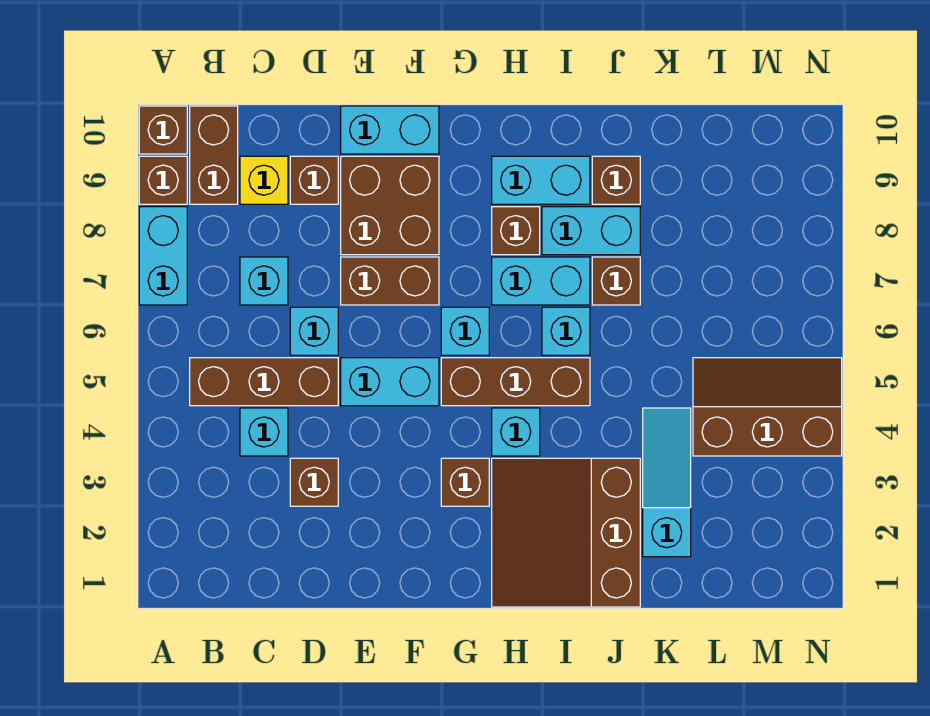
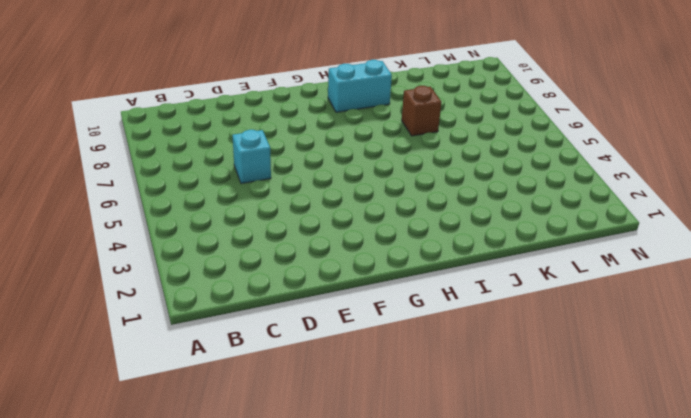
none -> cyan 1x2 brick [139,207,187,305]
none -> brown 1x1 brick [139,156,187,204]
none -> brown 1x1 brick [139,106,187,154]

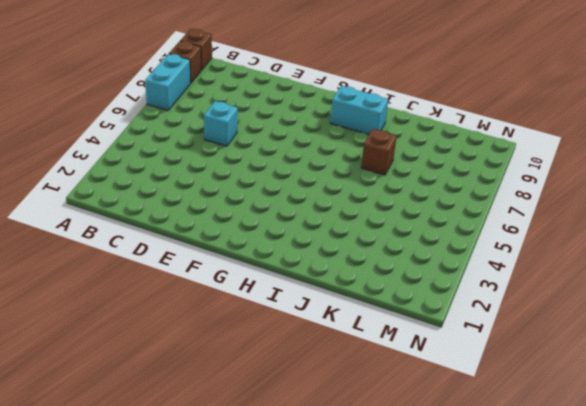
none -> brown 1x3 brick [190,358,338,406]
none -> brown 1x2 brick [190,106,238,204]
none -> cyan 1x1 brick [240,408,288,456]

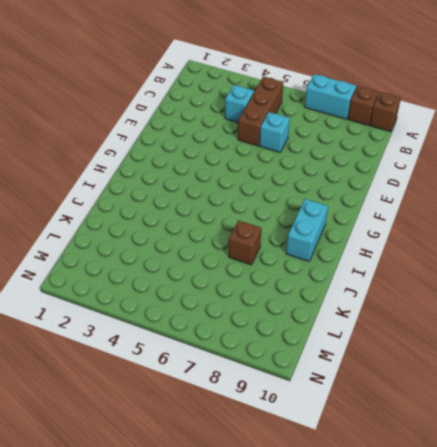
none -> brown 1x2 brick [190,106,238,204]
none -> cyan 1x1 brick [240,257,288,305]
none -> yellow 1x1 brick [240,156,288,204]

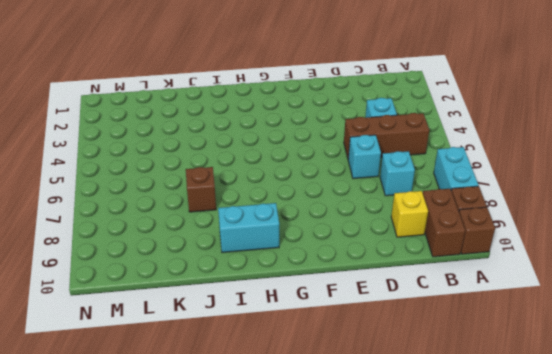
none -> brown 1x1 brick [290,458,338,506]
none -> brown 1x1 brick [290,156,338,204]
none -> cyan 1x2 brick [341,358,439,406]

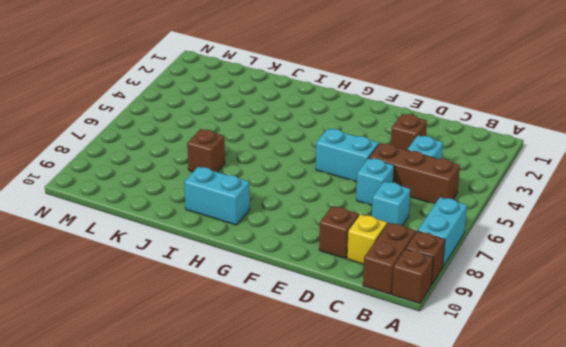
none -> brown 1x2 brick [341,257,439,305]
none -> brown 2x2 brick [341,156,439,255]
none -> cyan 1x2 brick [341,106,439,154]

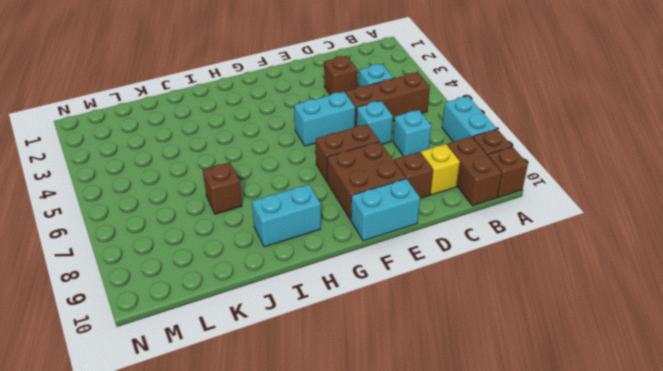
none -> brown 1x1 brick [441,458,489,506]
none -> brown 1x3 brick [441,358,590,406]
none -> cyan 1x1 brick [441,307,489,355]

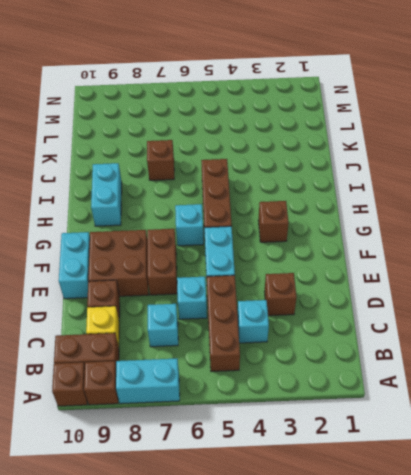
none -> brown 3x3 slope [492,458,640,607]
none -> cyan 1x1 brick [492,408,540,456]
none -> cyan 1x2 brick [492,257,590,305]

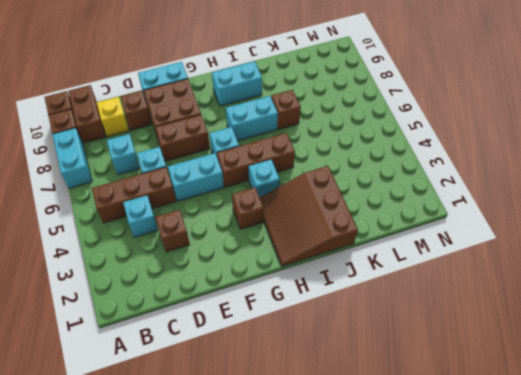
none -> brown 1x1 brick [492,207,540,255]
none -> cyan 1x1 brick [542,307,590,355]
none -> cyan 1x2 brick [542,207,640,255]

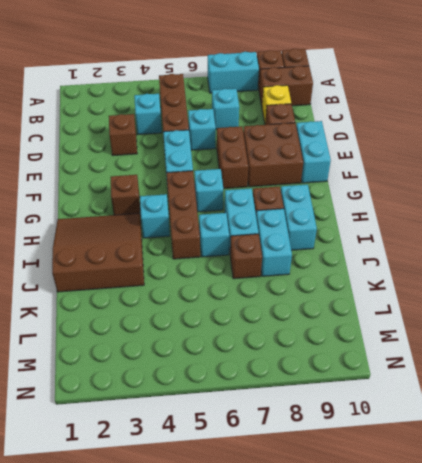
none -> brown 1x1 brick [592,156,640,204]
none -> cyan 1x3 slope [643,408,691,557]
none -> brown 2x3 slope [693,358,842,456]

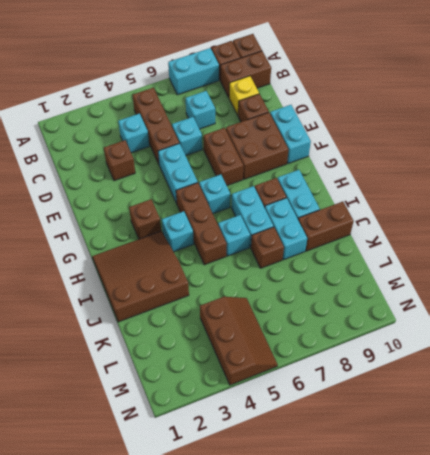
brown 1x2 brick [298,202,354,251] -> brown 1x1 brick [592,156,640,204]
none -> cyan 1x3 slope [643,408,691,557]

